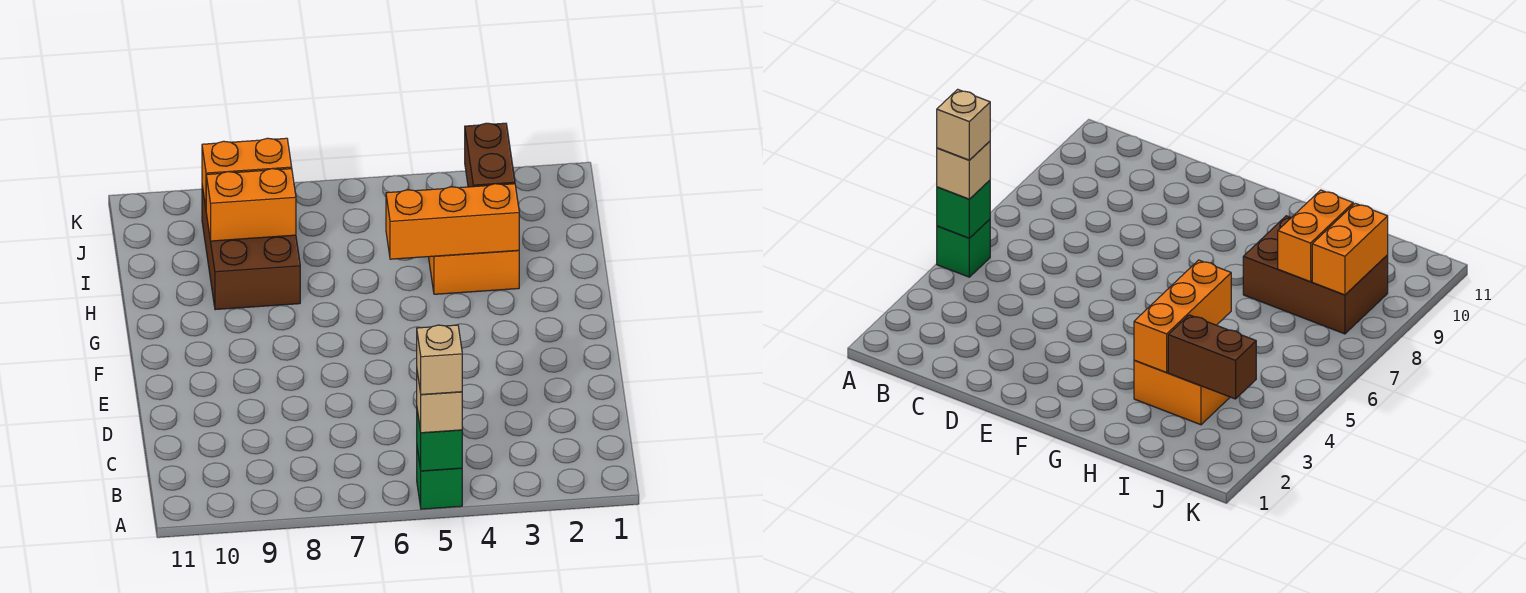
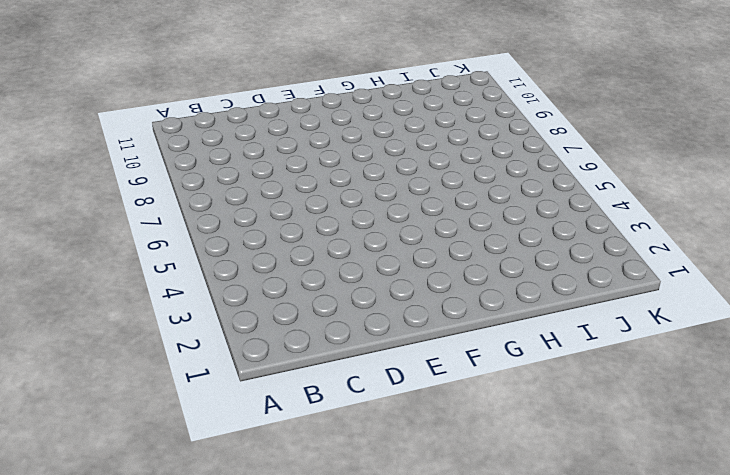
none -> green 1x1 brick [417,449,462,509]
none -> orange 2x2 brick [429,250,519,294]

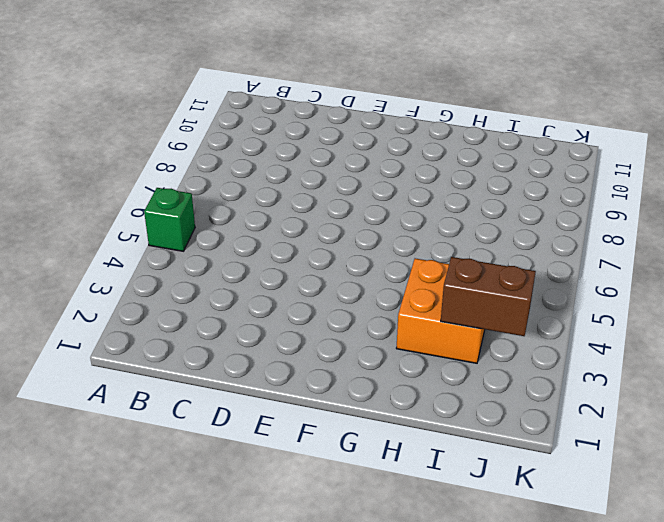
none -> brown 2x3 brick [202,186,300,310]
none -> green 1x1 brick [417,410,462,471]

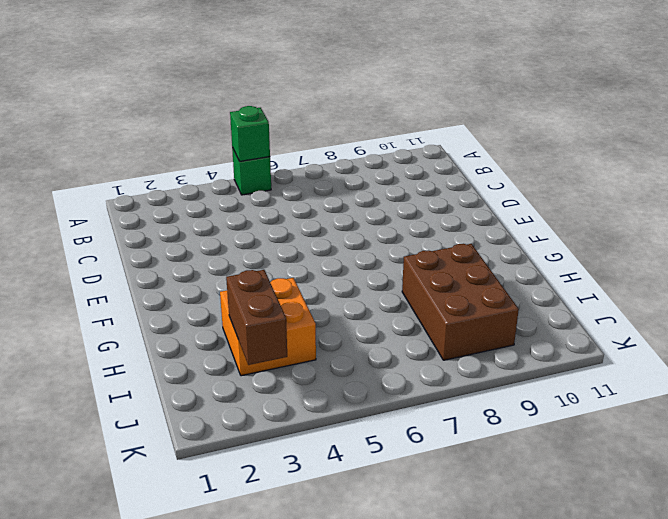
none -> orange 1x3 brick [386,184,519,259]
none -> orange 1x2 brick [206,169,296,241]

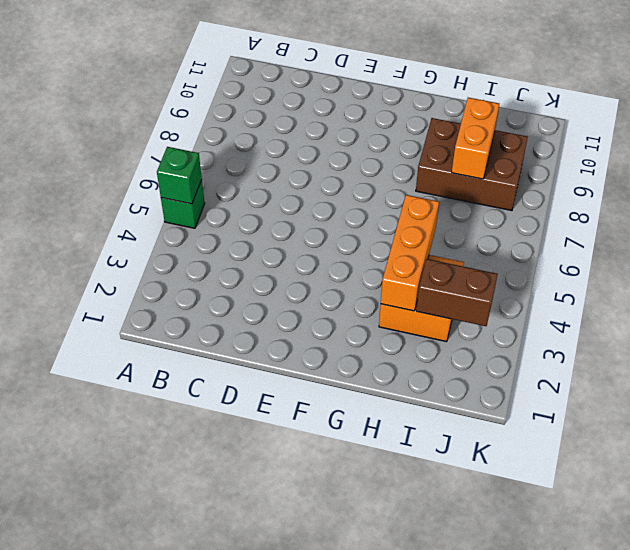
none -> orange 1x2 brick [202,138,292,207]
none -> tan 1x1 brick [417,372,462,433]

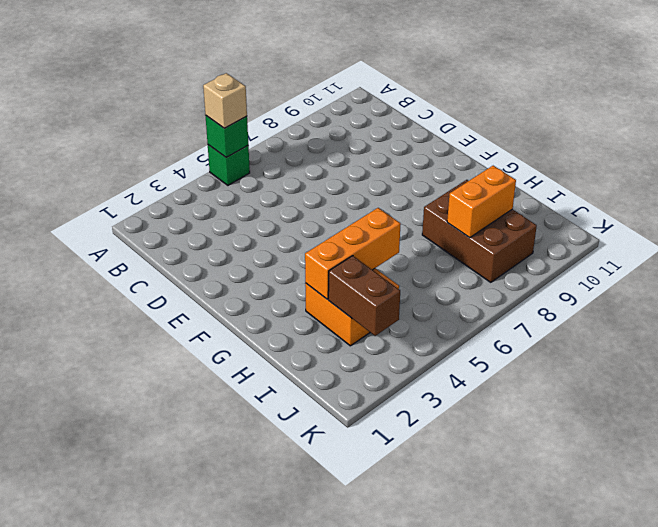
none -> orange 1x2 brick [202,138,292,207]
none -> tan 1x1 brick [417,325,462,395]

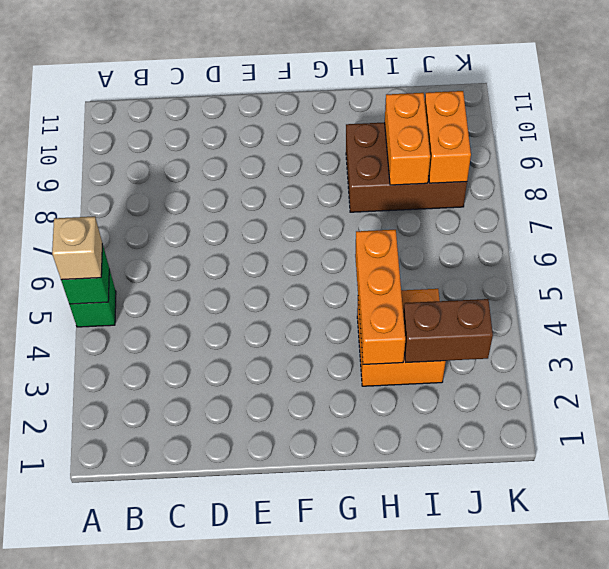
none -> tan 1x1 brick [417,325,462,395]

